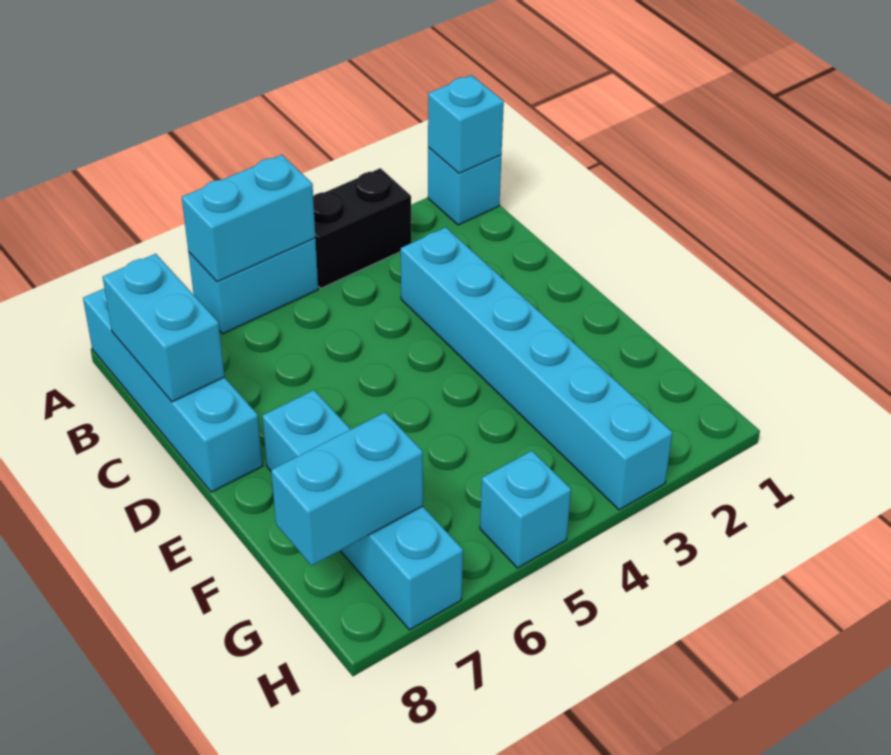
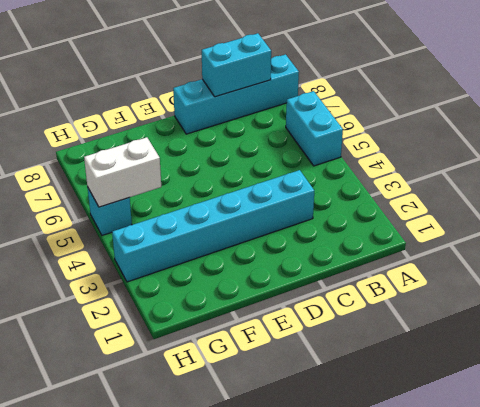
white 1x2 brick [84,137,161,207] -> none
none -> cyan 1x1 brick [428,147,501,225]
none -> black 1x2 brick [313,168,411,288]

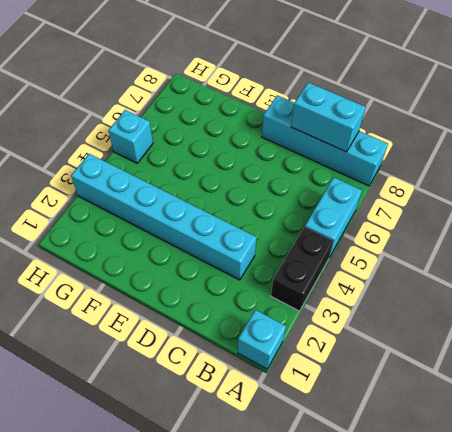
none -> cyan 1x4 brick [262,390,463,630]
none -> cyan 1x1 brick [428,75,504,173]

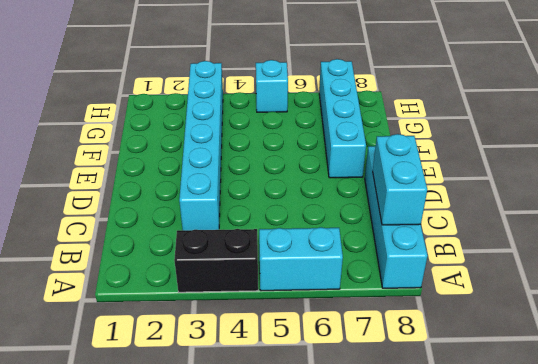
none -> cyan 1x1 brick [428,147,501,225]
none -> cyan 1x1 brick [428,75,504,173]

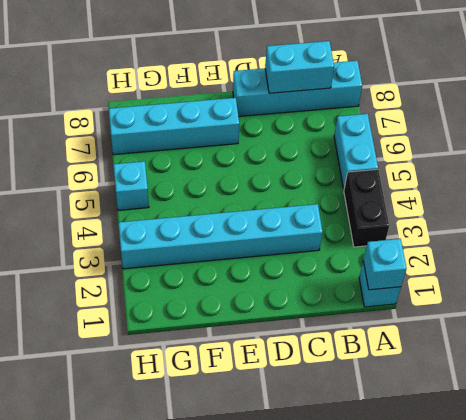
none -> cyan 1x2 brick [182,155,315,282]
none -> cyan 1x2 brick [271,412,423,566]

